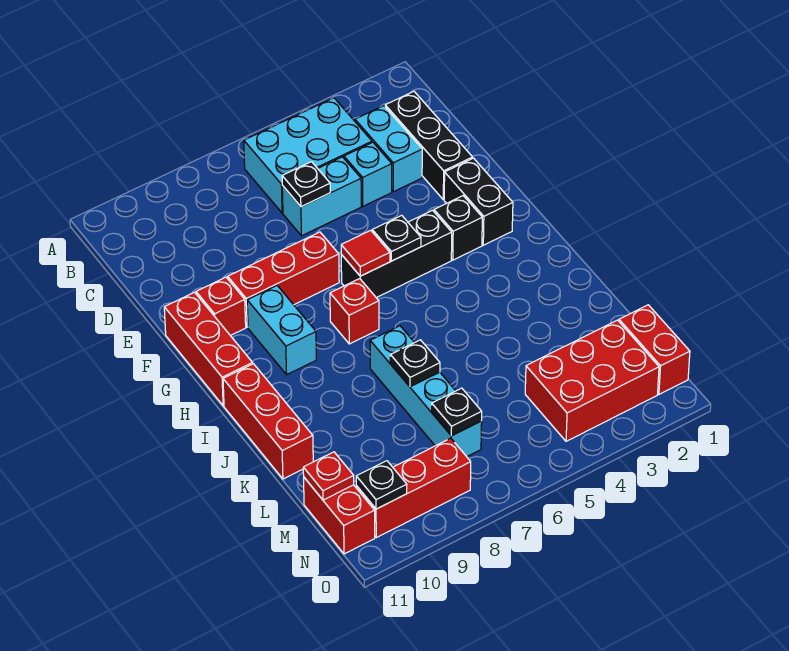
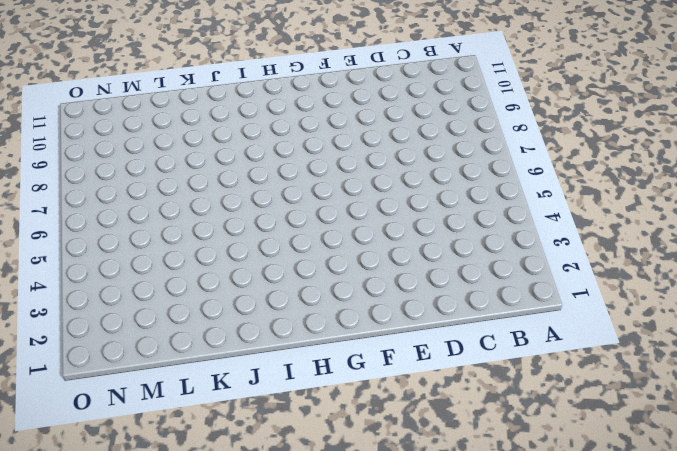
none -> cyan 2x3 brick [244,98,372,213]
none -> black 1x3 brick [385,91,473,200]
none -> cyan 1x2 brick [355,106,422,192]

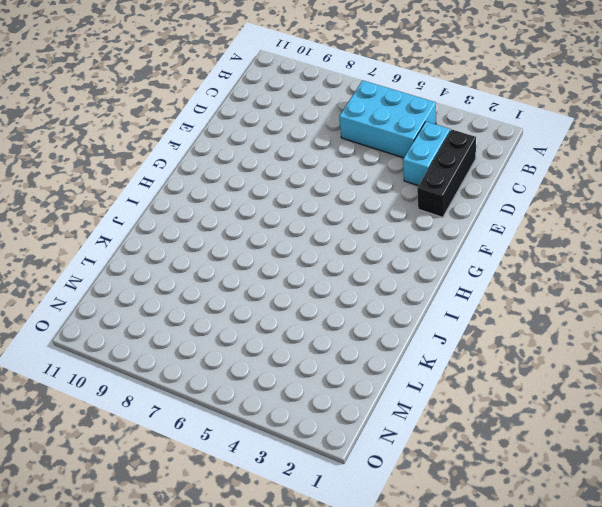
none -> cyan 1x1 brick [344,142,392,206]
none -> cyan 1x2 brick [282,157,361,236]
none -> black 1x2 brick [444,158,513,245]

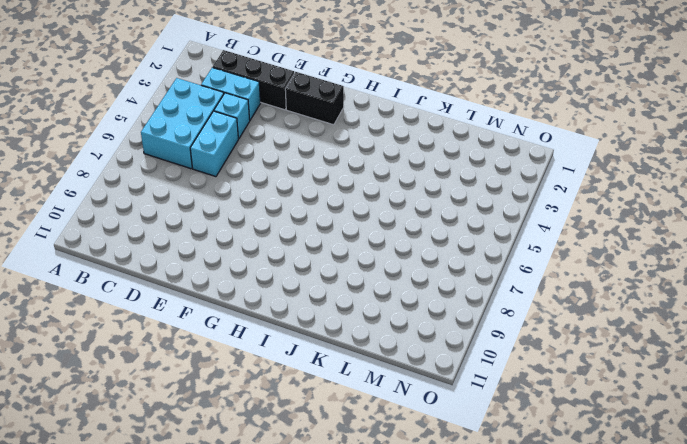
none -> red 1x3 brick [228,232,339,327]
none -> red 1x1 brick [196,277,246,336]
none -> red 1x3 brick [164,292,253,406]

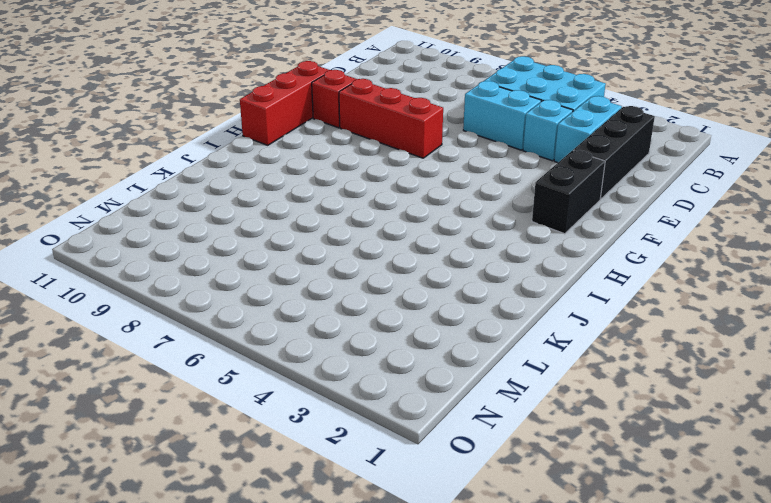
none -> black 1x1 brick [434,196,482,260]
none -> black 1x3 brick [341,210,452,298]
none -> cyan 1x2 brick [247,286,316,375]

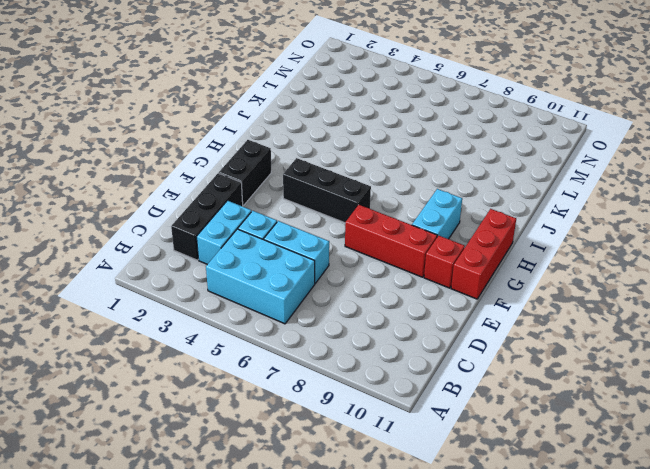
none -> black 1x1 brick [434,196,482,260]
none -> red 1x1 brick [330,279,379,344]
none -> red 1x3 brick [223,364,313,479]

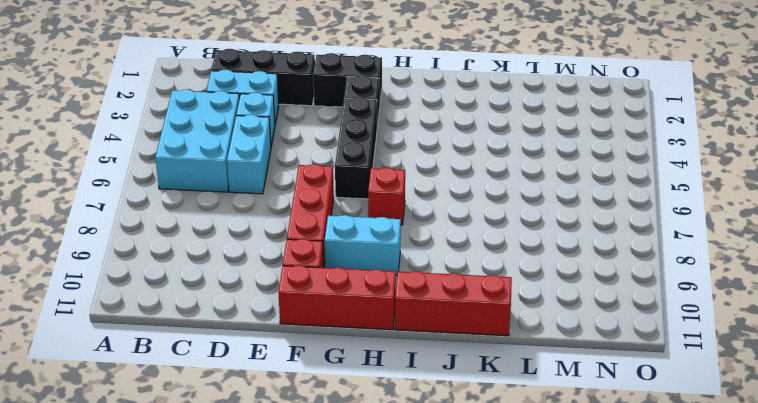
none -> cyan 1x4 brick [370,326,482,457]
none -> red 1x2 brick [619,305,690,394]
none -> red 2x3 brick [525,320,659,441]

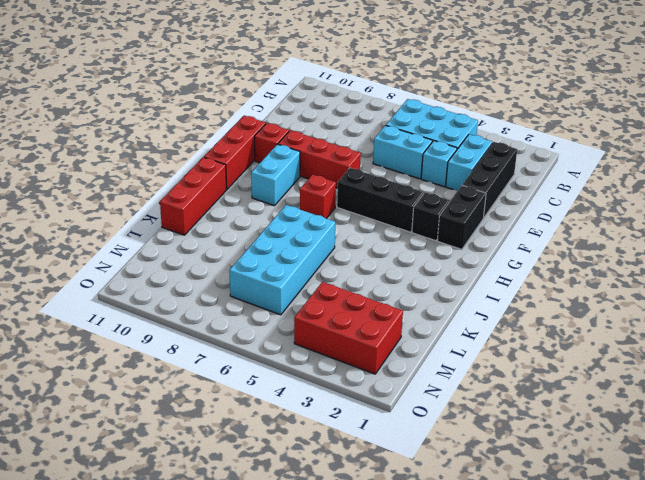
cyan 2x4 brick [229,205,335,315] -> cyan 1x4 brick [370,326,482,457]
none -> red 1x2 brick [619,305,690,394]
none -> red 1x2 brick [304,478,375,554]
none -> red 1x3 brick [356,438,471,538]

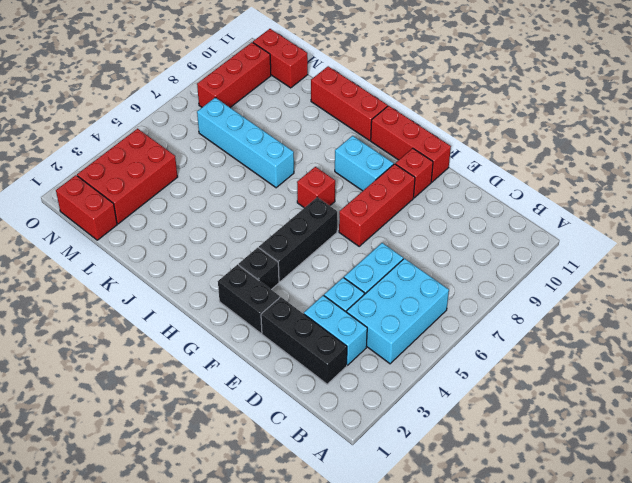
none -> black 1x1 plate [282,162,330,207]
none -> black 1x1 plate [372,215,421,261]
none -> red 1x1 tile [341,230,390,276]

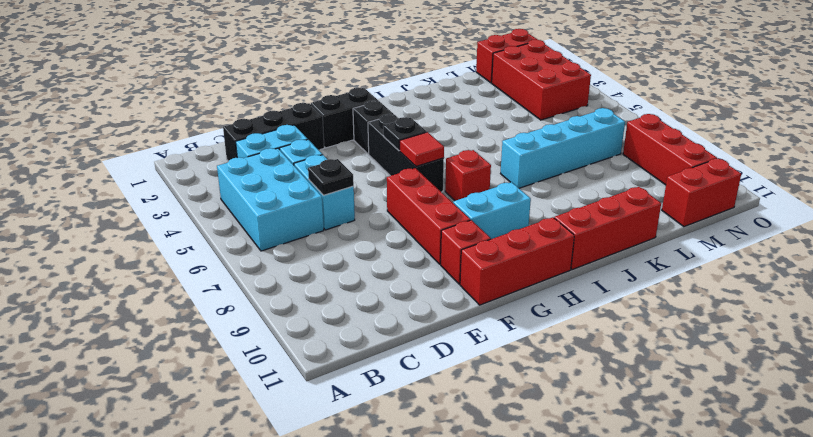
none -> black 1x1 plate [390,340,440,387]
none -> black 1x1 plate [432,388,482,436]
none -> red 1x1 plate [303,452,354,500]

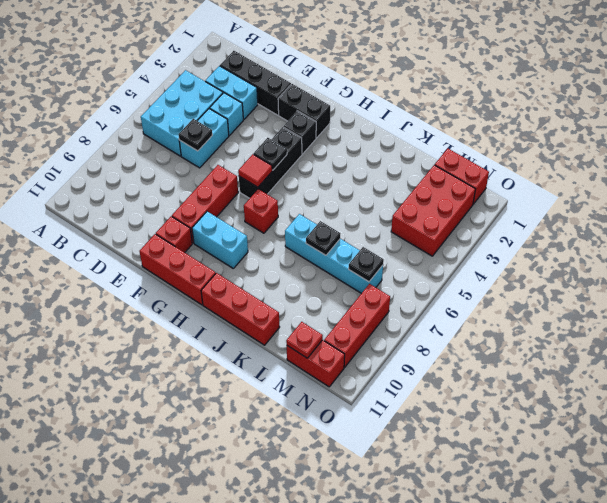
none -> black 1x1 plate [356,461,407,509]

